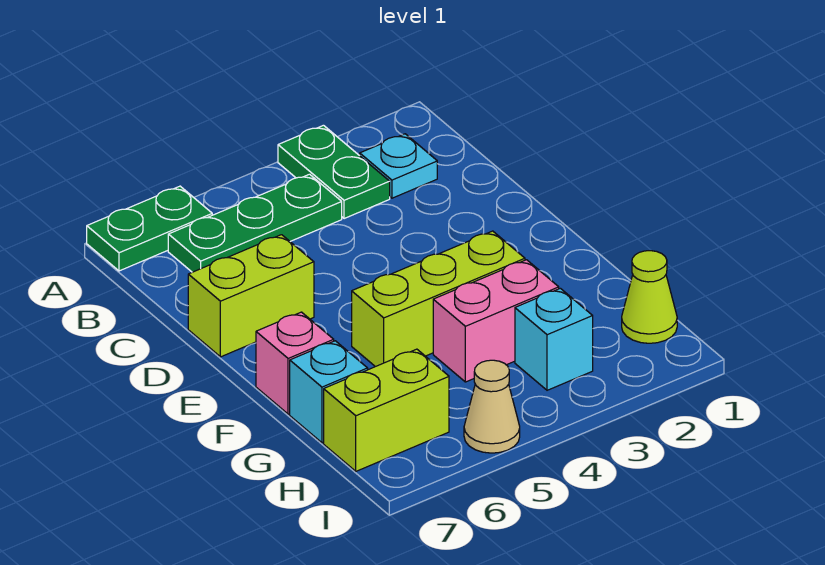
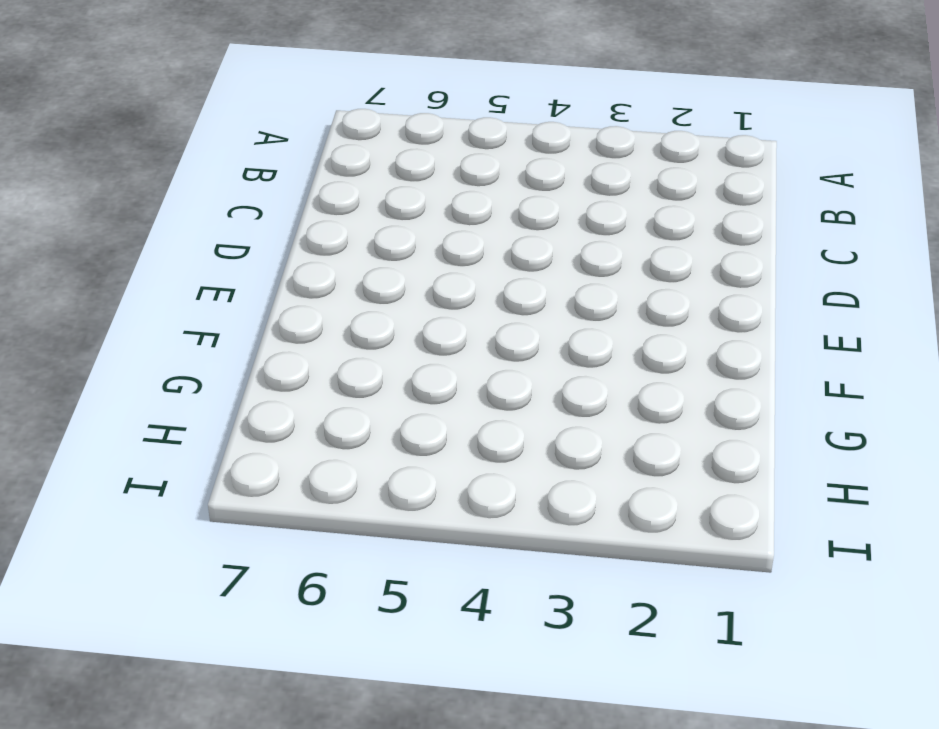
none -> green 1x2 plate [278,125,390,219]
none -> green 1x2 plate [87,186,212,271]
none -> cyan 1x1 plate [360,134,437,198]

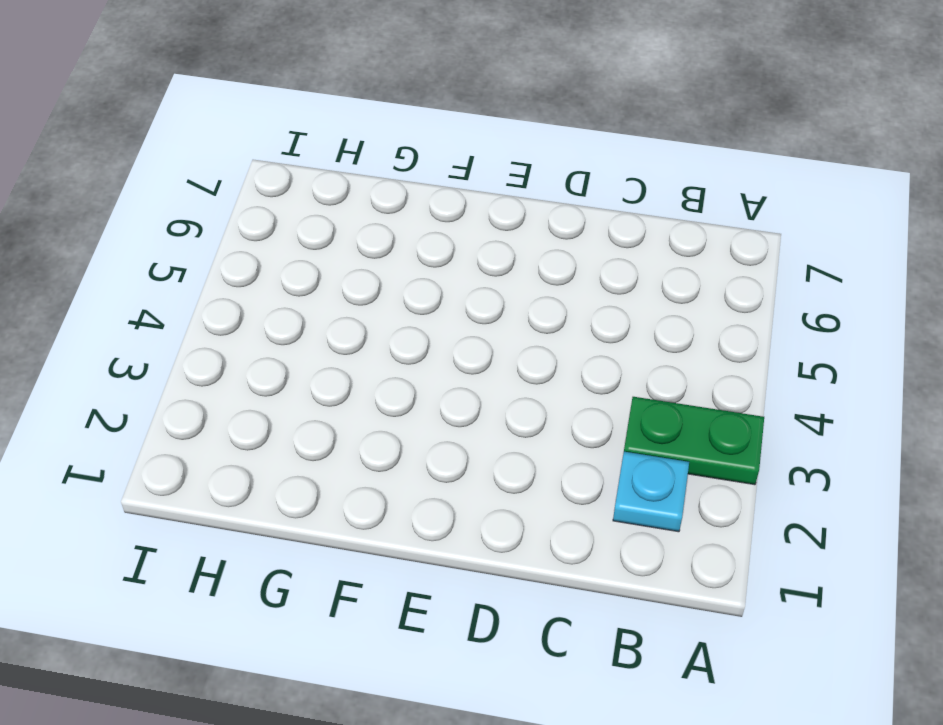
none -> green 1x2 plate [87,186,212,271]
none -> green 1x3 plate [168,174,342,272]
none -> lime 1x2 brick [188,235,314,357]

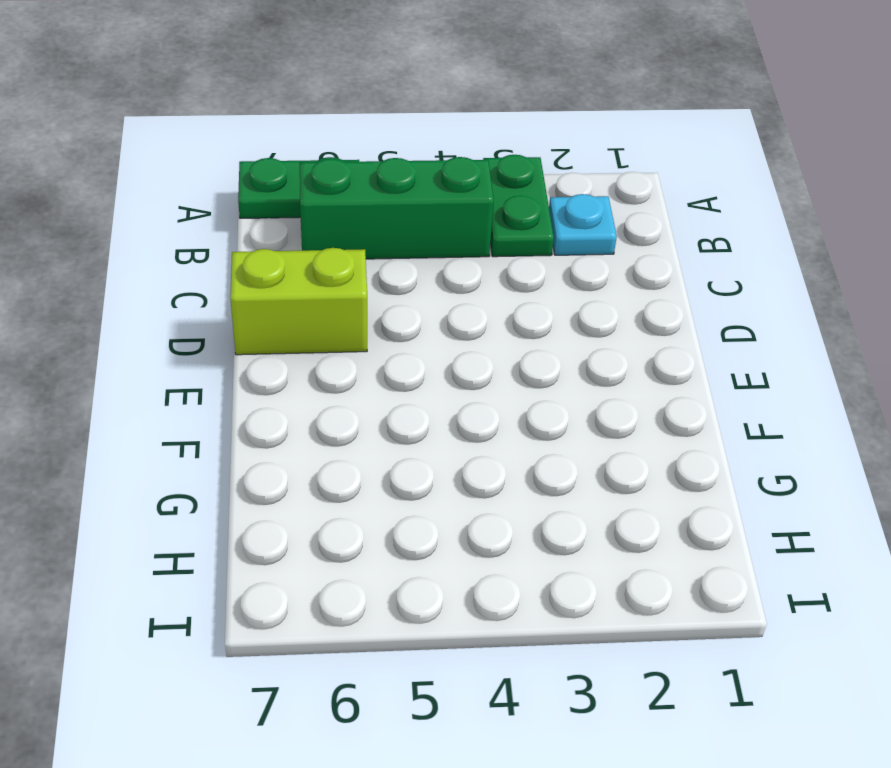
green 1x3 brick [300,157,494,259] -> green 1x3 plate [168,174,342,272]
none -> lime 1x3 brick [352,231,525,367]
none -> pink 1x1 brick [256,312,334,414]
none -> pink 1x2 brick [433,260,559,382]

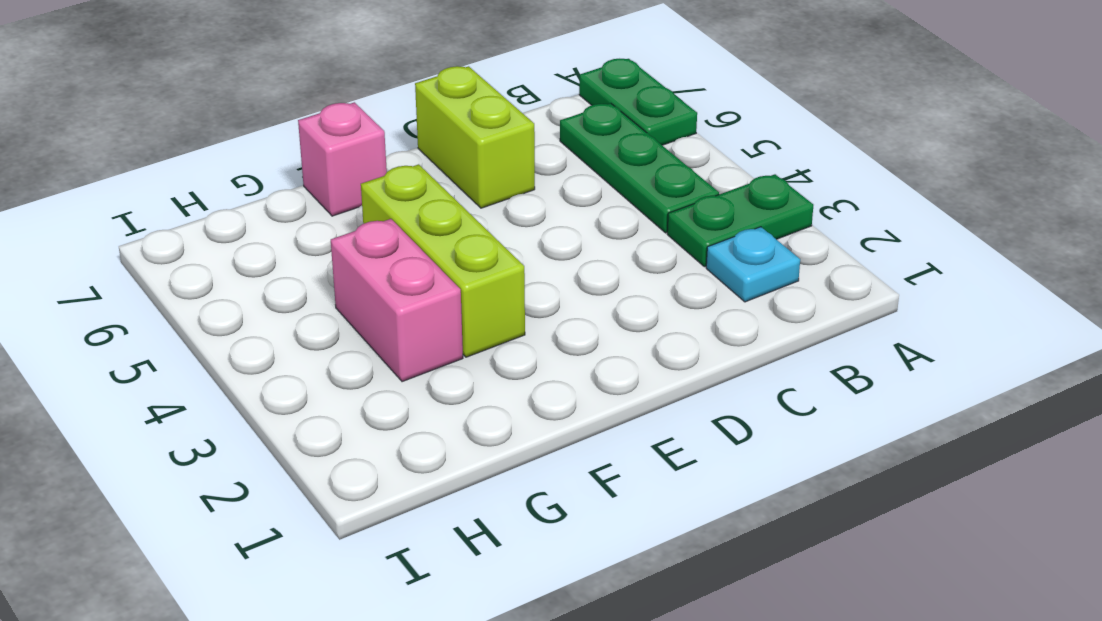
none -> cyan 1x1 brick [290,341,368,443]
none -> lime 1x1 cone [622,251,677,343]
none -> cyan 1x1 brick [515,288,593,390]

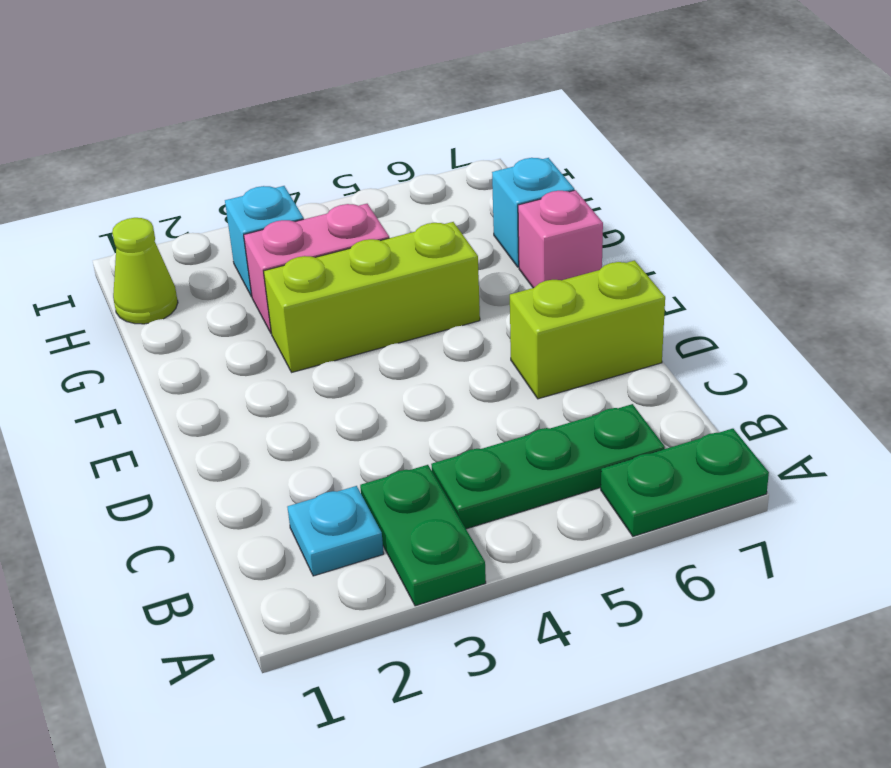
none -> lime 1x2 brick [324,349,449,471]
none -> tan 1x1 cone [464,360,520,453]

